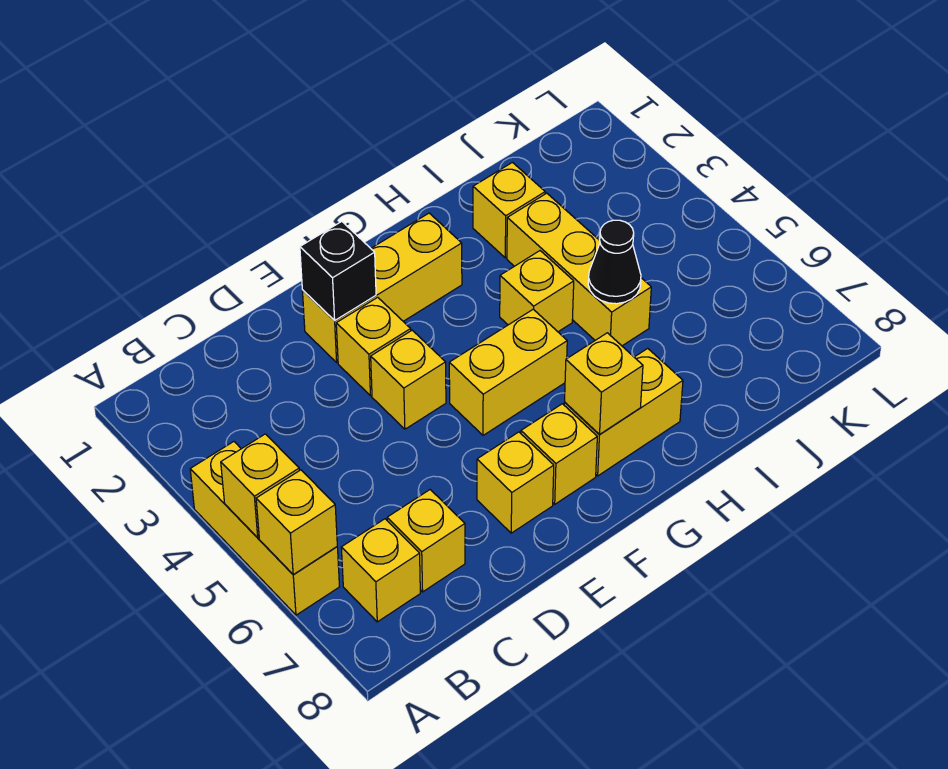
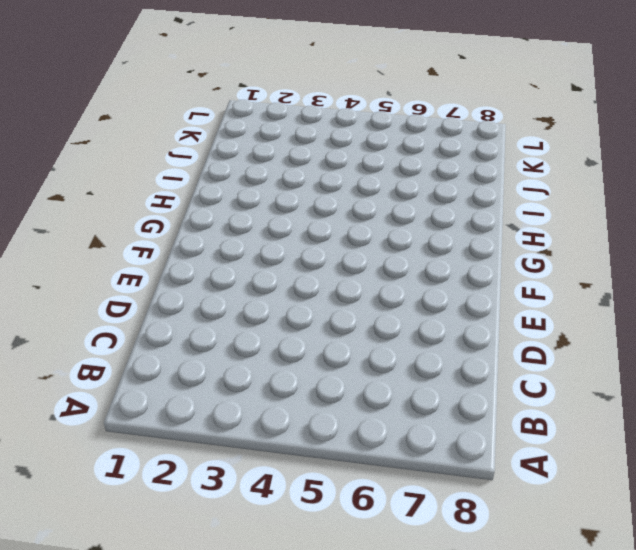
none -> yellow 1x3 brick [190,442,340,615]
none -> yellow 1x1 brick [341,519,420,622]
none -> yellow 1x1 brick [387,490,465,592]

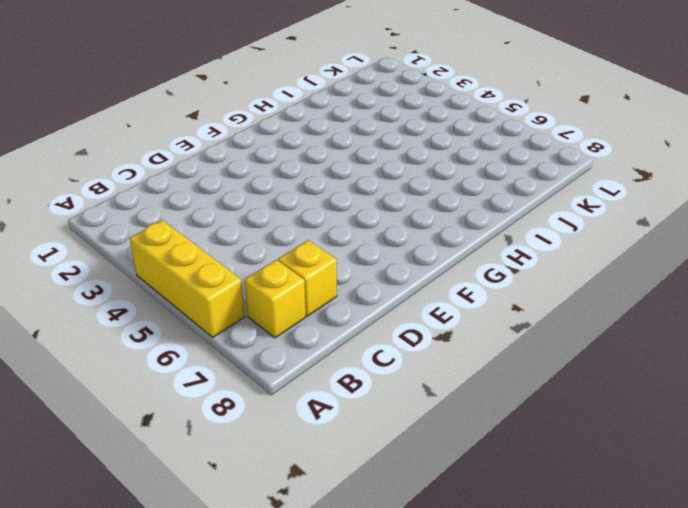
none -> yellow 1x3 brick [302,213,462,362]
none -> yellow 1x1 brick [336,297,411,396]
none -> yellow 1x1 brick [371,330,446,429]

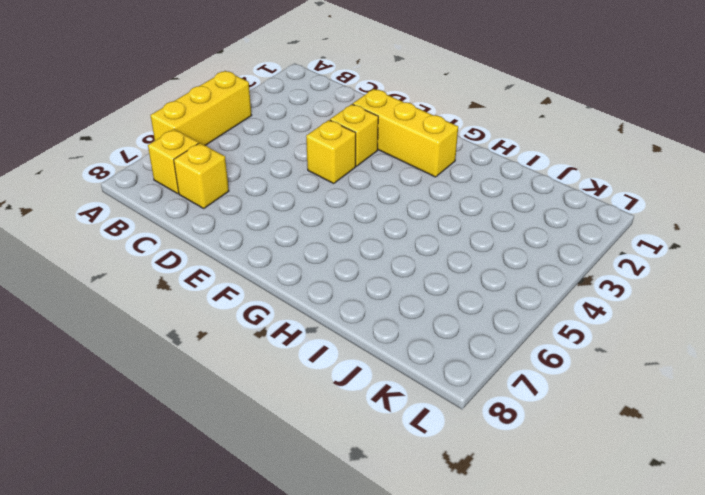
none -> yellow 1x1 brick [477,432,554,533]
none -> yellow 1x2 brick [449,309,567,435]
none -> yellow 1x1 brick [521,404,597,504]

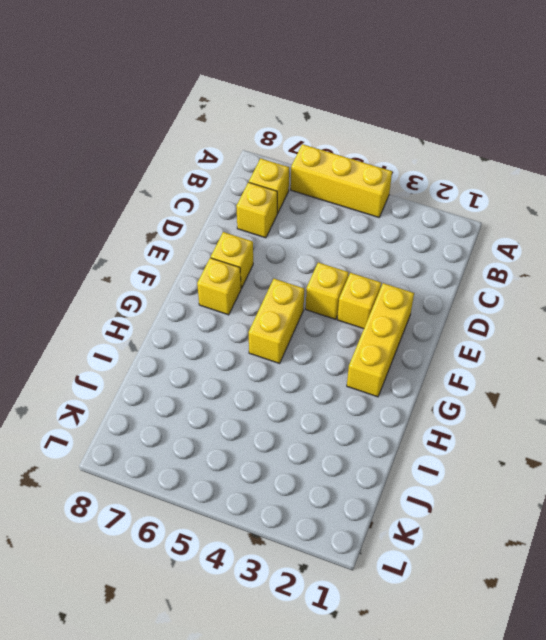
none -> yellow 1x2 brick [564,348,683,476]
none -> yellow 1x1 brick [500,251,574,332]
none -> yellow 1x1 brick [473,162,545,258]

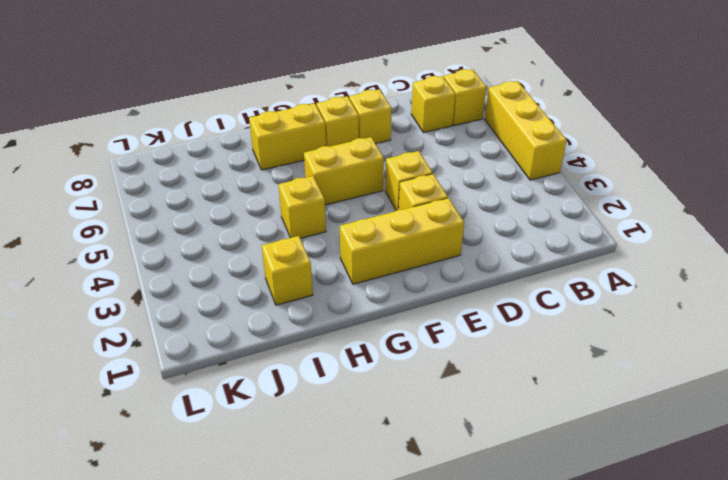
none -> yellow 1x3 brick [507,193,651,346]
none -> yellow 1x1 brick [221,434,299,538]
none -> yellow 1x1 brick [256,470,337,574]

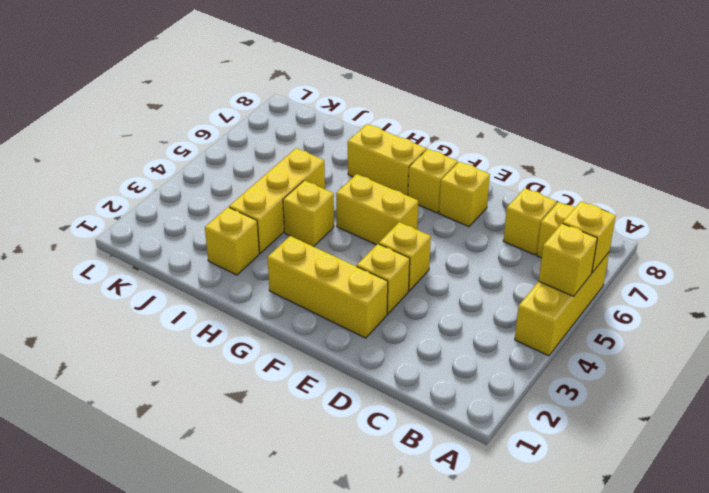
none -> black 1x1 brick [300,222,376,321]
none -> yellow 1x1 brick [565,333,643,434]
none -> black 1x1 cone [588,220,641,304]

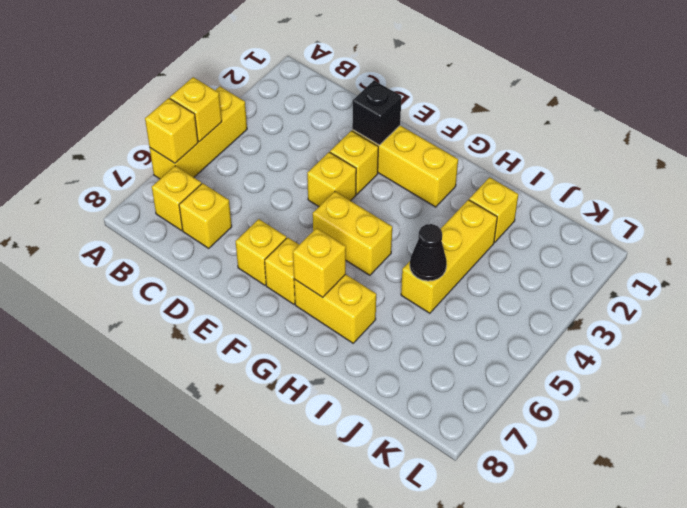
none -> yellow 1x1 brick [500,251,574,332]

